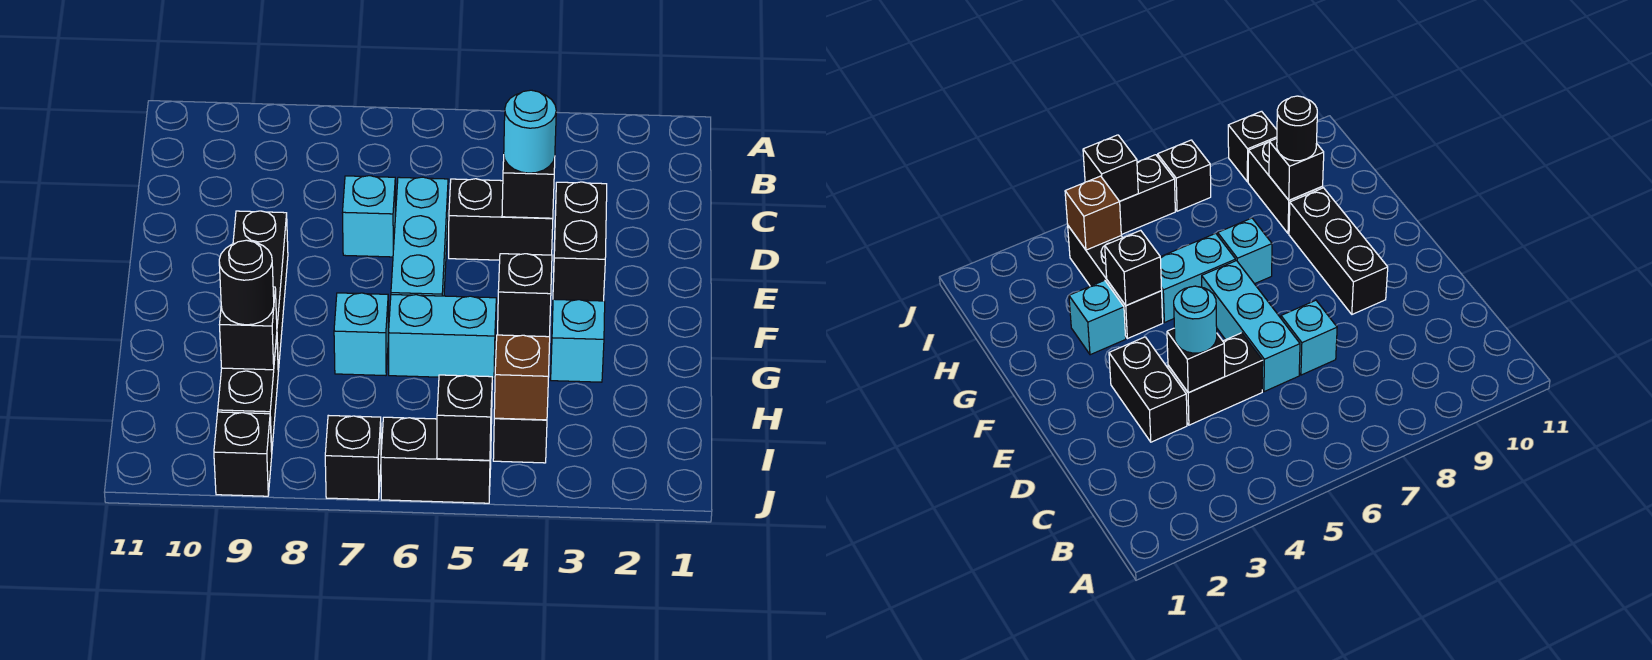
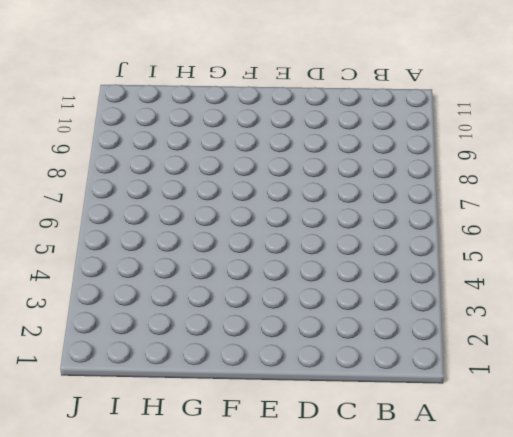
none -> black 1x2 brick [553,182,607,301]
none -> black 1x2 brick [449,179,553,260]
none -> cyan 1x3 brick [391,177,448,296]

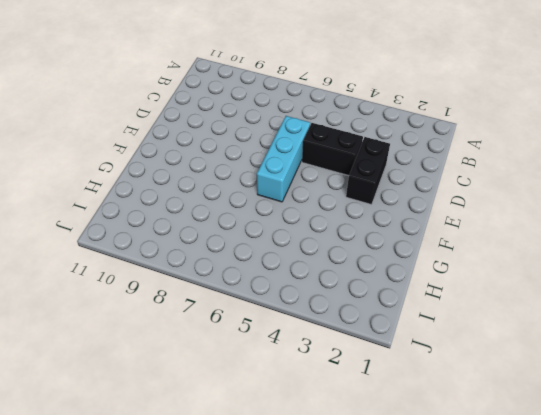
none -> cyan 1x1 brick [342,176,395,257]
none -> black 1x3 brick [233,211,288,371]
none -> cyan 1x1 brick [551,299,605,382]

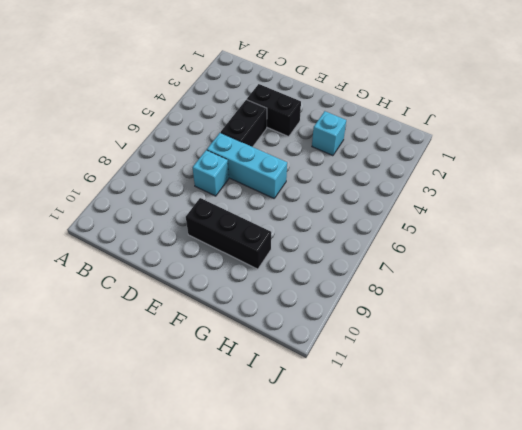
none -> black 1x3 brick [493,418,547,463]
none -> cyan 1x2 brick [389,295,496,379]
none -> cyan 1x1 brick [334,293,388,376]

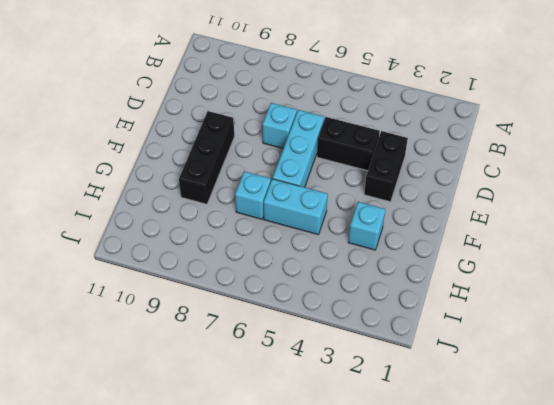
none -> black 1x3 brick [493,418,547,463]
none -> black 1x2 brick [218,336,278,452]
none -> black 1x2 brick [381,417,492,503]

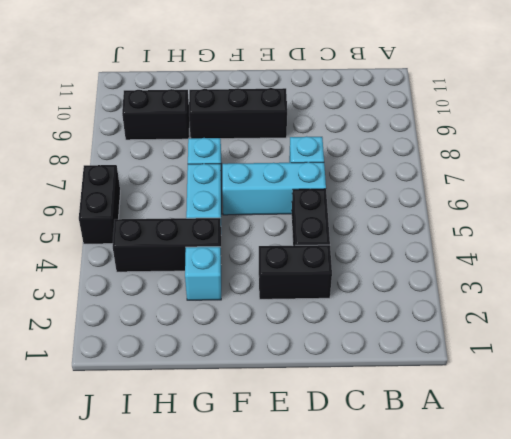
none -> black 1x1 brick [325,415,381,500]
none -> black 1x1 brick [214,412,272,496]
none -> black 1x1 brick [502,157,555,218]

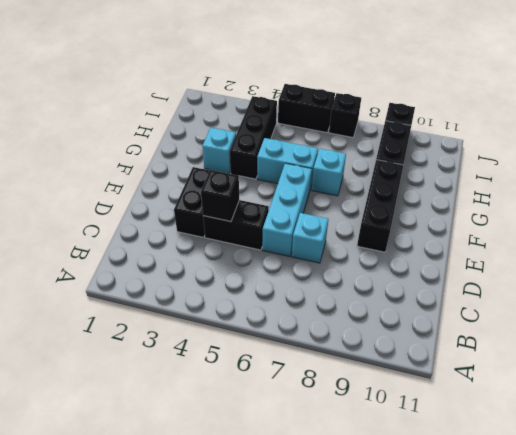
none -> black 1x1 brick [498,254,552,337]
none -> black 1x1 brick [220,287,277,370]
none -> brown 1x1 brick [494,335,550,420]

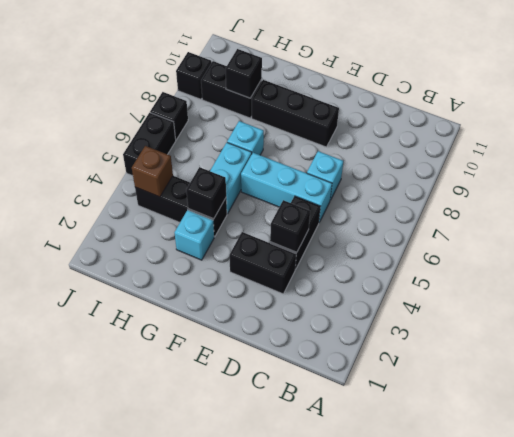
none -> black 1x1 brick [437,375,492,460]
none -> cyan 1x1 round brick [504,90,556,173]
none -> black 1x1 round brick [219,240,274,325]

